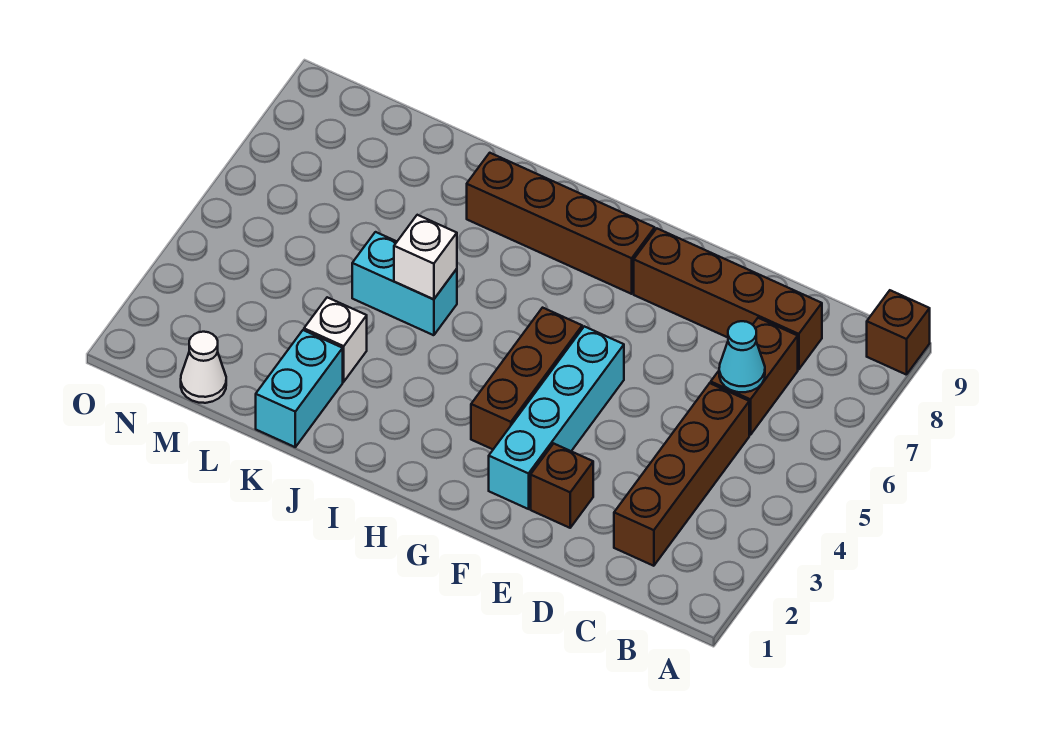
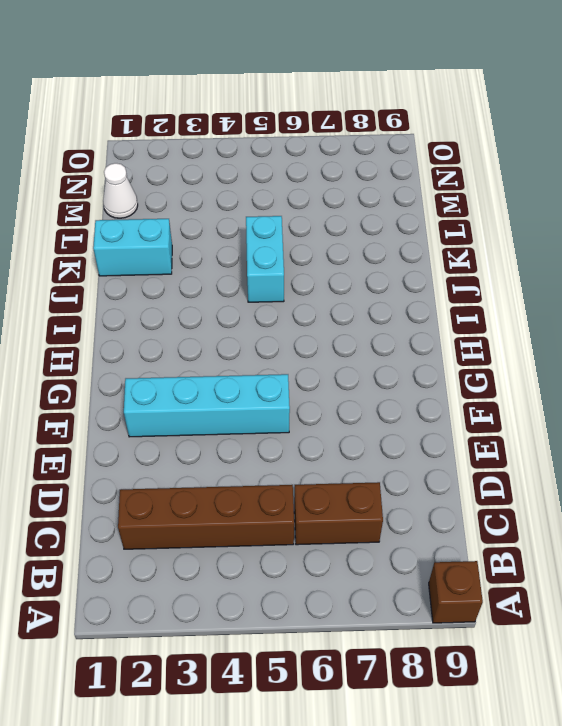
none -> brown 1x4 brick [634,229,822,370]
none -> brown 1x1 brick [531,444,593,528]
none -> brown 1x3 brick [471,308,582,449]

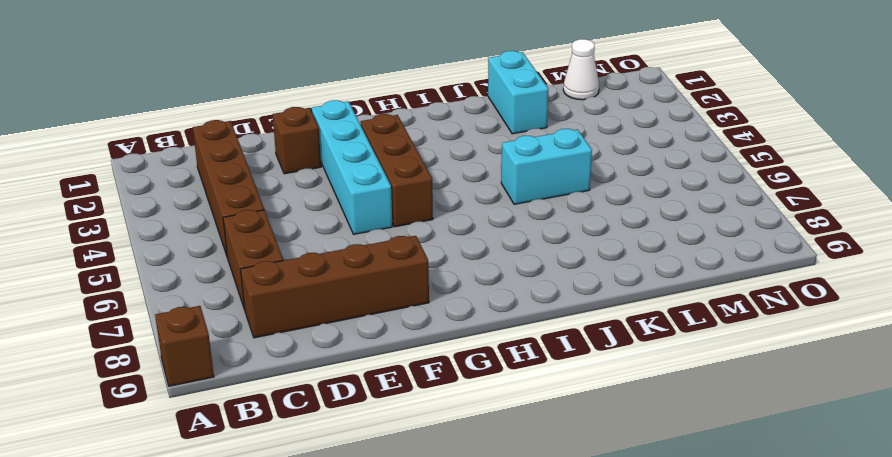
none -> brown 1x4 brick [467,153,655,294]
none -> white 1x1 brick [304,297,367,382]
none -> cyan 1x1 cone [719,321,765,392]

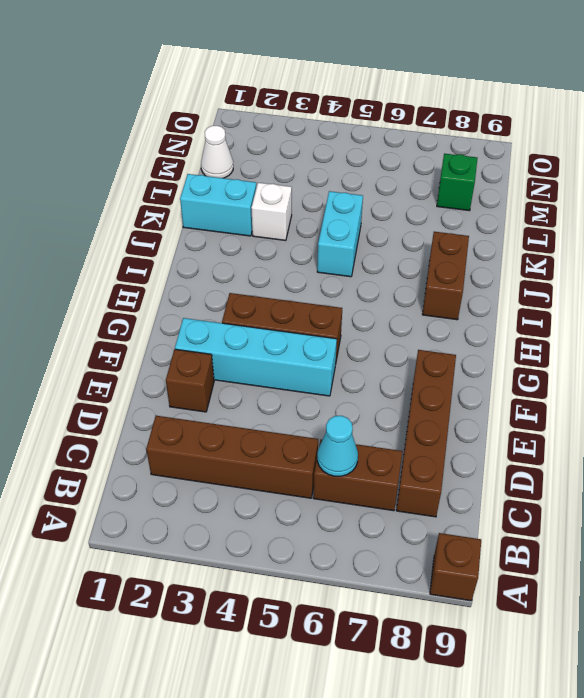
brown 1x2 brick [422,232,469,320] -> brown 1x4 brick [467,153,655,294]
green 1x1 brick [437,154,477,211] -> none
none -> white 1x1 brick [394,215,457,299]

